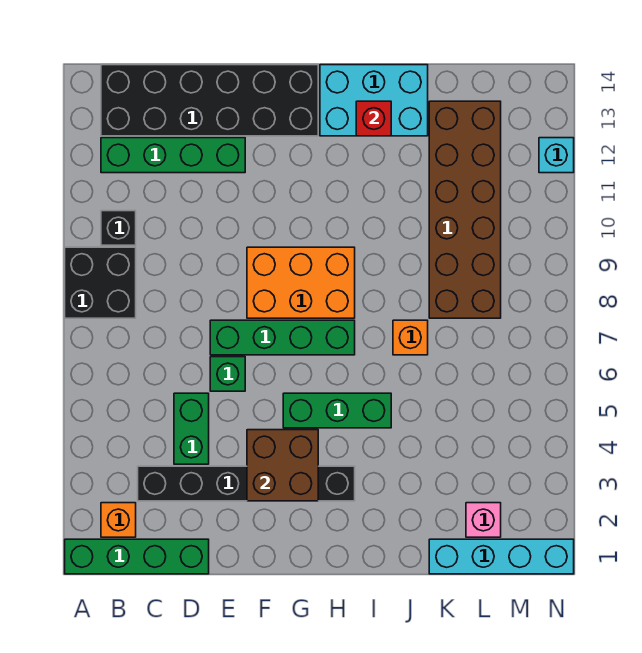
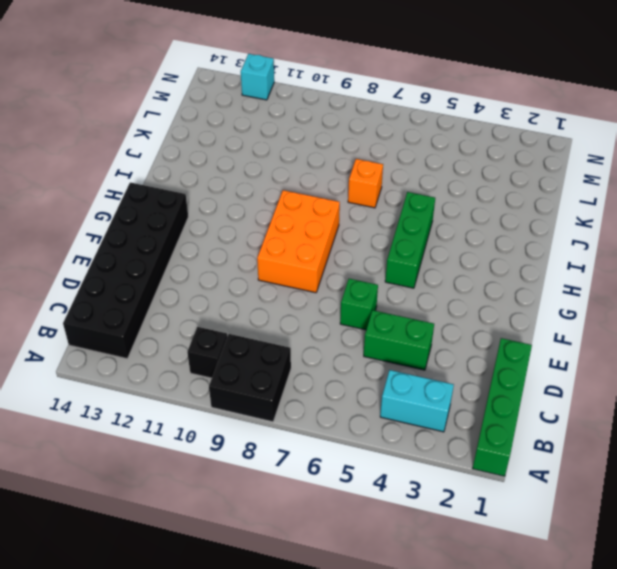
cyan 1x2 brick [380,370,454,432] -> none
none -> orange 1x1 brick [101,503,136,537]
none -> green 1x4 brick [101,138,245,173]
none -> black 1x6 brick [138,466,355,501]

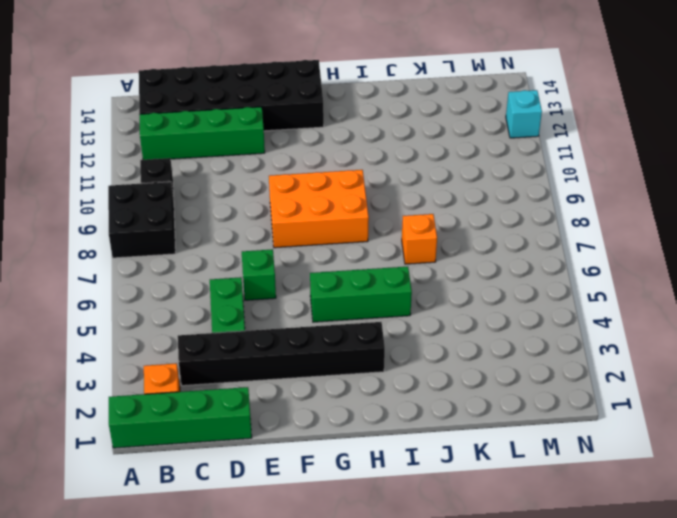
none -> green 1x4 brick [210,320,355,355]
none -> cyan 2x3 brick [320,65,428,136]
none -> cyan 1x4 brick [429,539,574,574]

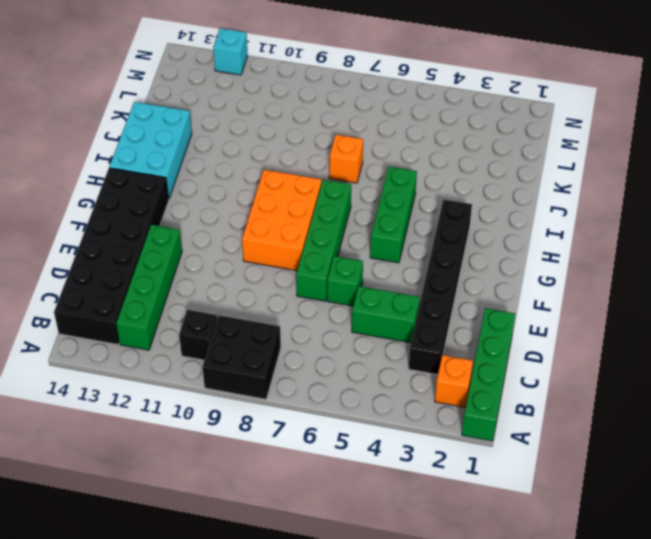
none -> cyan 1x4 brick [429,539,574,574]
none -> brown 2x6 brick [429,101,501,318]
none -> pink 1x1 brick [466,503,501,537]

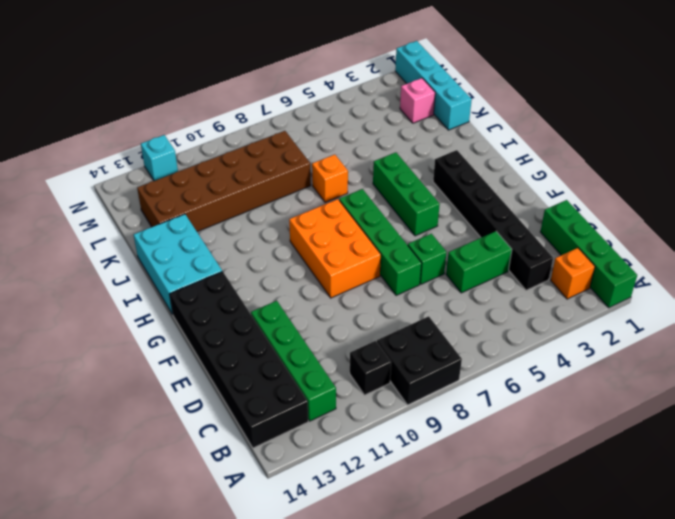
none -> brown 2x2 brick [247,430,318,501]
none -> red 1x1 brick [356,101,391,136]

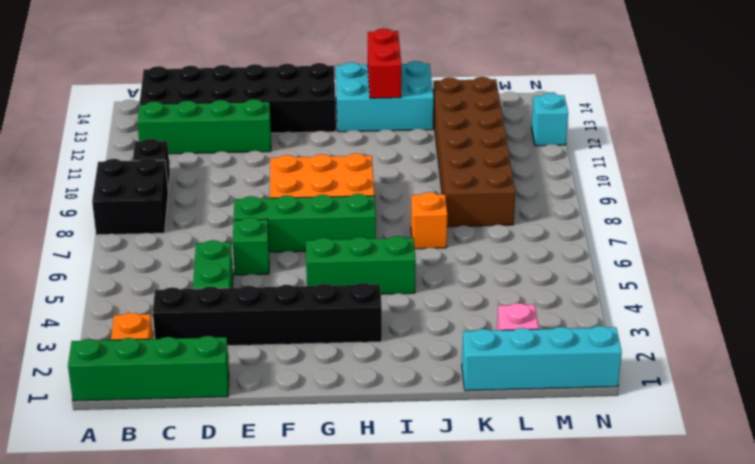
red 1x2 brick [368,28,401,98] -> red 1x1 brick [356,101,391,136]
none -> brown 2x2 brick [247,430,318,501]

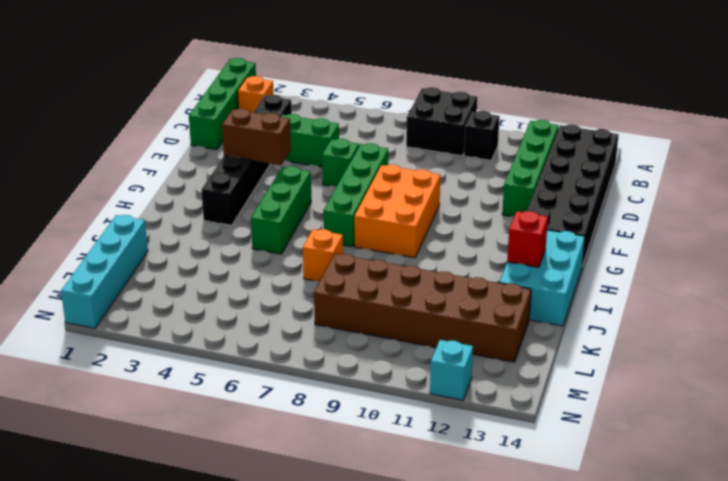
brown 1x2 brick [222,109,291,165] -> brown 2x2 brick [247,430,318,501]
none -> pink 1x1 brick [466,503,501,537]

